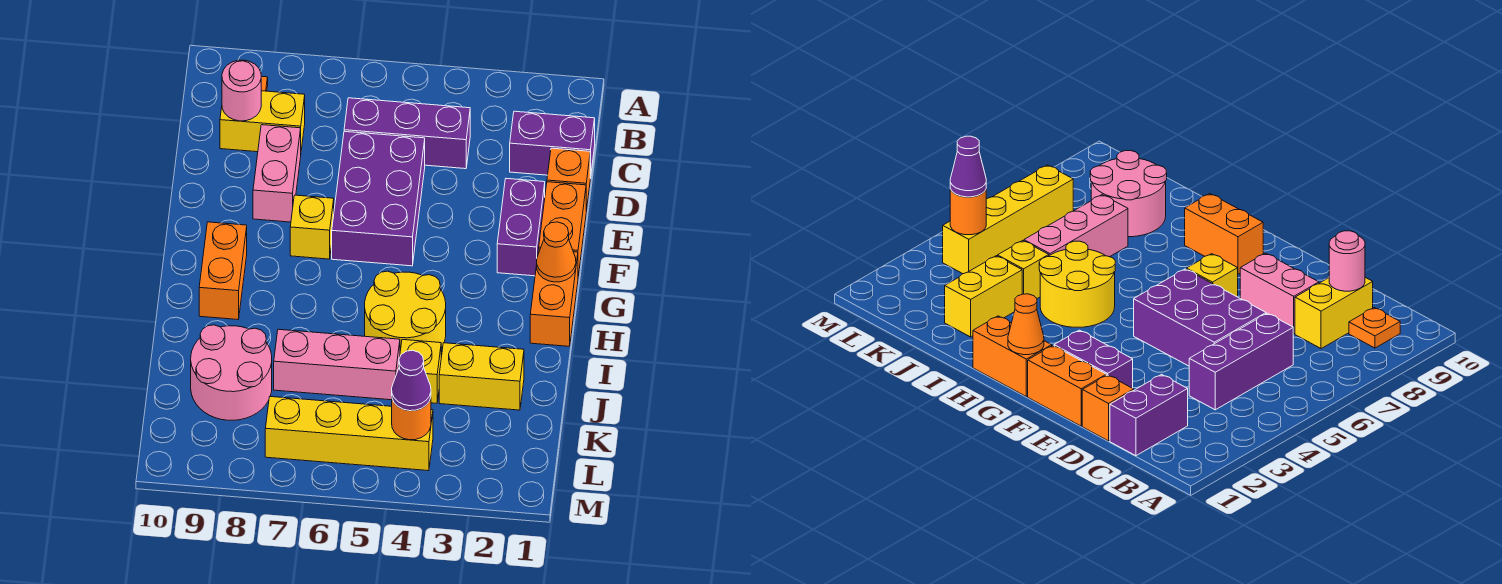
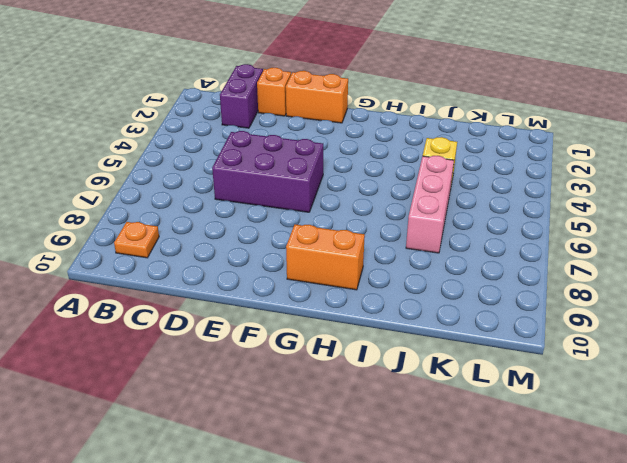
none -> purple 1x3 brick [344,98,470,169]
none -> yellow 1x2 brick [220,91,305,152]
none -> pink 1x2 brick [253,125,301,222]

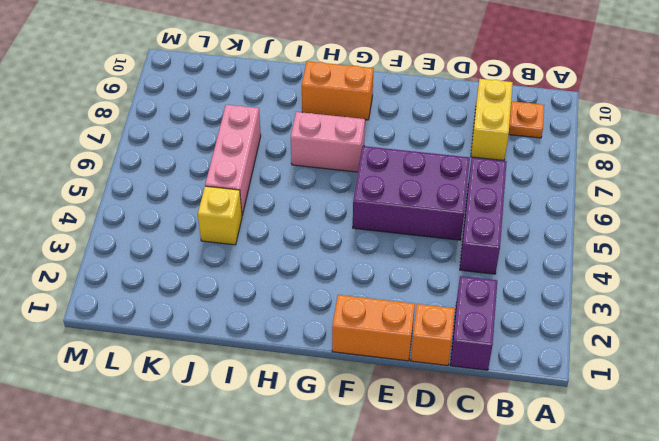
pink 1x2 brick [291,112,365,172] -> pink 1x2 brick moved to [253,125,301,222]
none -> purple 1x2 brick [497,179,545,276]
none -> yellow 1x1 brick [290,195,334,259]
none -> orange 1x2 brick [530,249,578,346]

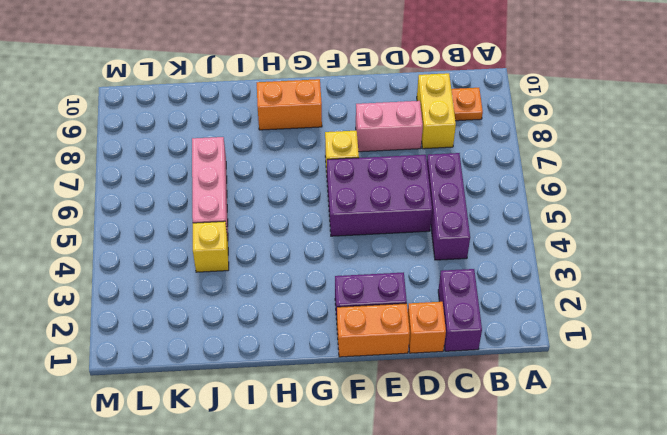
none -> orange 1x2 brick [530,249,578,346]
none -> yellow 2x2 round brick [365,271,446,351]
none -> yellow 1x2 brick [439,343,524,410]

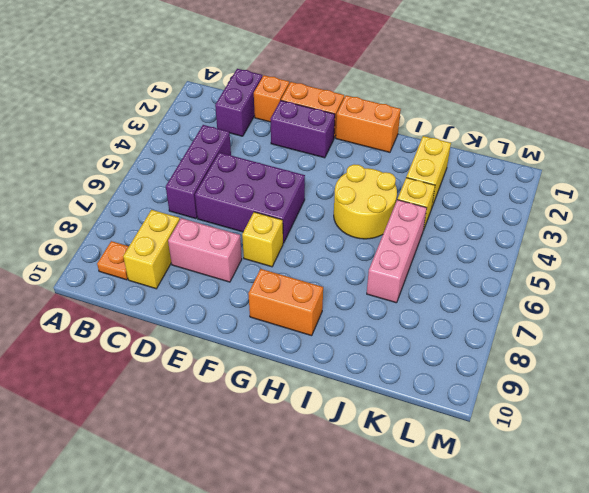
none -> pink 2x2 round brick [191,325,272,420]
none -> yellow 1x4 brick [265,397,433,471]
none -> pink 1x1 round brick [222,60,261,121]

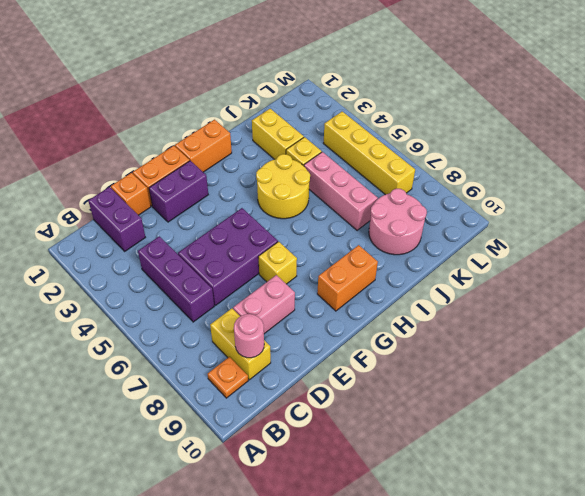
none -> orange 1x1 cone [537,222,576,282]
none -> orange 1x1 round brick [392,398,431,440]
none -> purple 1x1 cone [392,350,431,411]

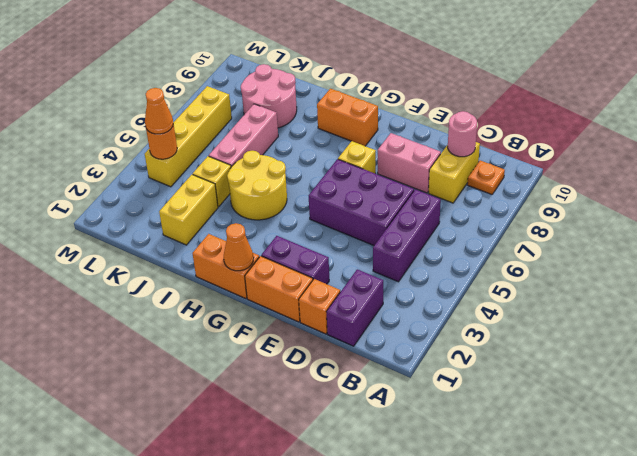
orange 1x1 cone [145,88,173,134] -> purple 1x1 cone [392,350,431,411]

